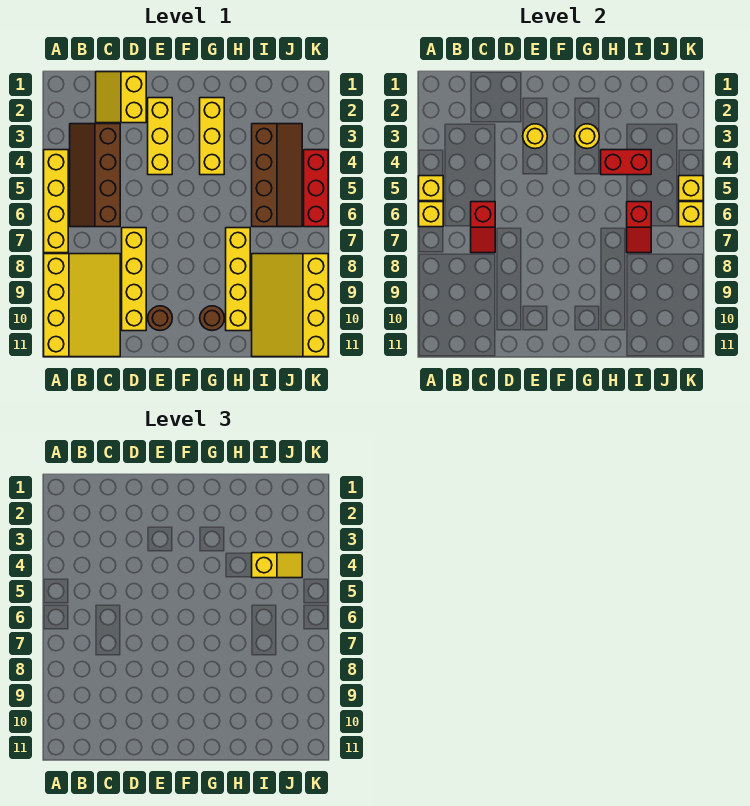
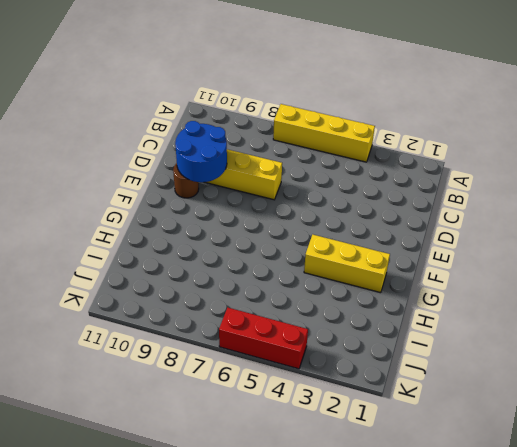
blue 2x2 round brick [175,121,227,182] -> none
none -> yellow 3x4 slope [44,254,120,357]
none -> brown 2x4 slope [70,124,120,227]
none -> yellow 2x2 slope [96,72,146,123]

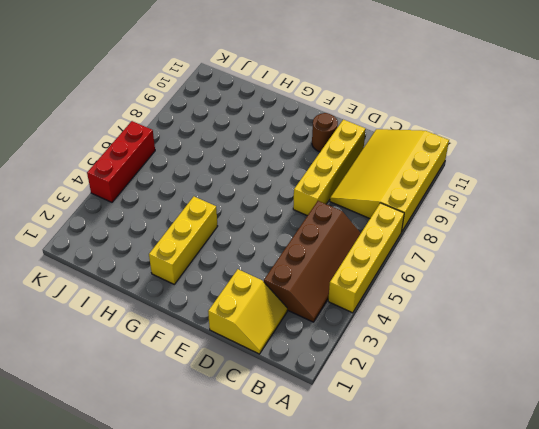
none -> yellow 1x3 brick [148,98,172,175]
none -> brown 1x1 round brick [200,306,224,331]
none -> yellow 1x4 brick [226,228,250,331]

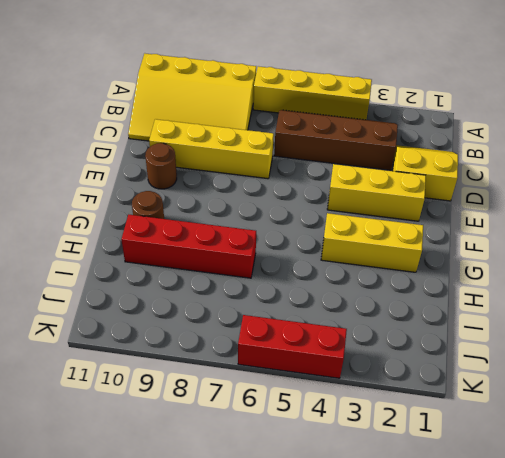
red 1x4 brick [121,215,256,278] -> yellow 1x4 brick [226,228,250,331]
none -> brown 2x4 slope [252,124,302,227]
none -> yellow 3x4 slope [252,254,328,357]
none -> yellow 1x1 brick [419,176,443,201]

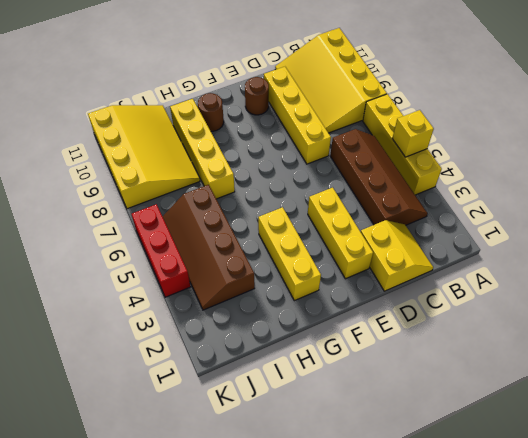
none -> yellow 1x1 brick [419,202,443,227]
none -> red 1x2 slope [471,202,495,253]
none -> yellow 1x1 round brick [523,124,547,149]

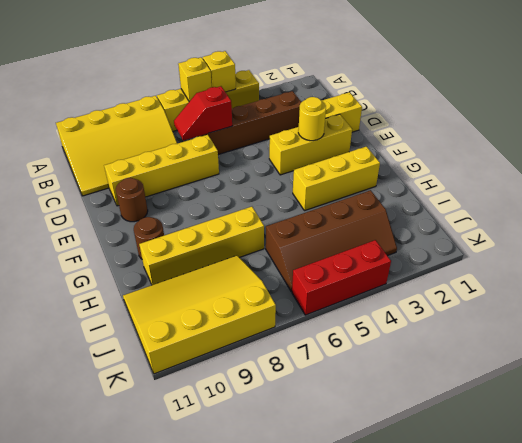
none -> yellow 1x1 round brick [575,124,599,149]
none -> red 1x2 brick [601,150,651,175]
none -> red 1x2 slope [627,202,651,253]

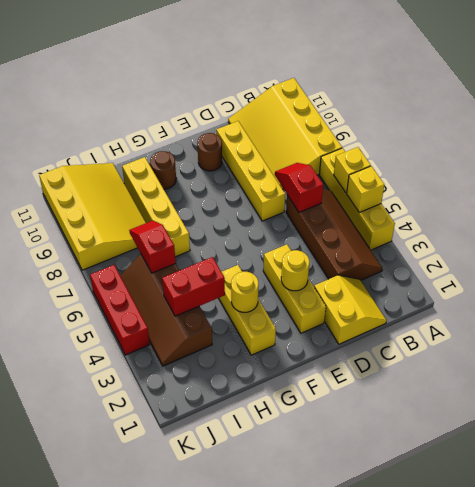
none -> yellow 1x1 brick [679,176,703,201]
none -> yellow 1x1 brick [679,202,703,227]
none -> yellow 1x2 slope [252,553,302,578]

